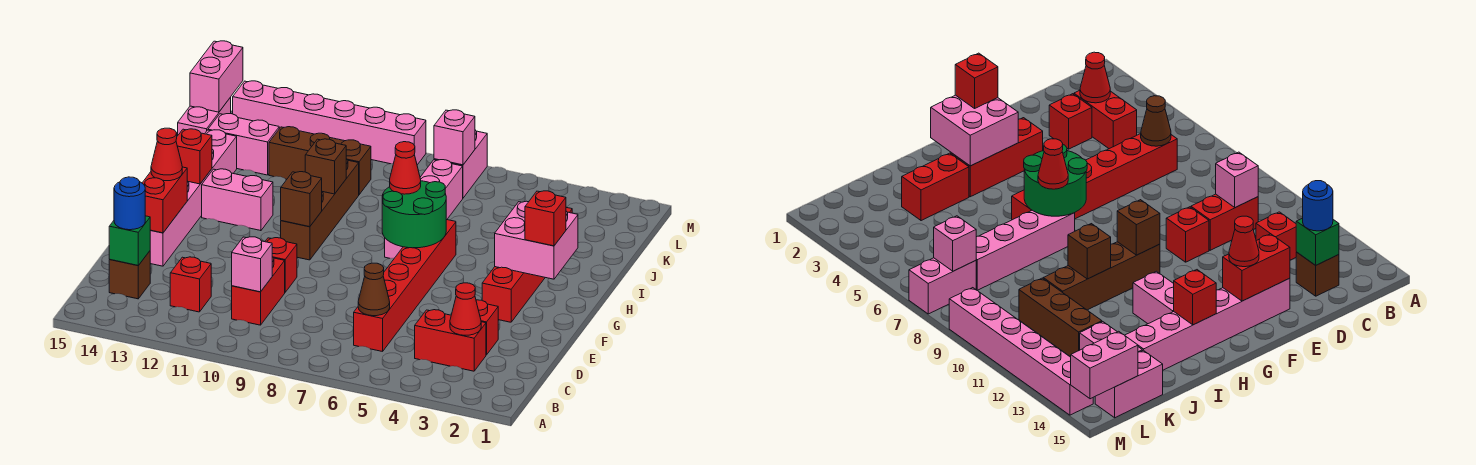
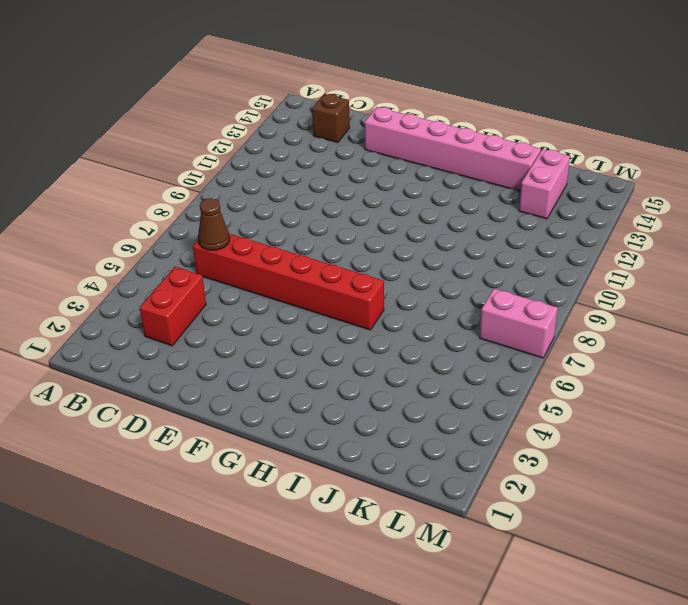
none -> red 1x2 brick [232,257,285,325]
none -> red 1x1 brick [170,257,211,312]
none -> red 1x1 brick [476,300,498,355]
none -> red 1x1 brick [265,238,297,292]

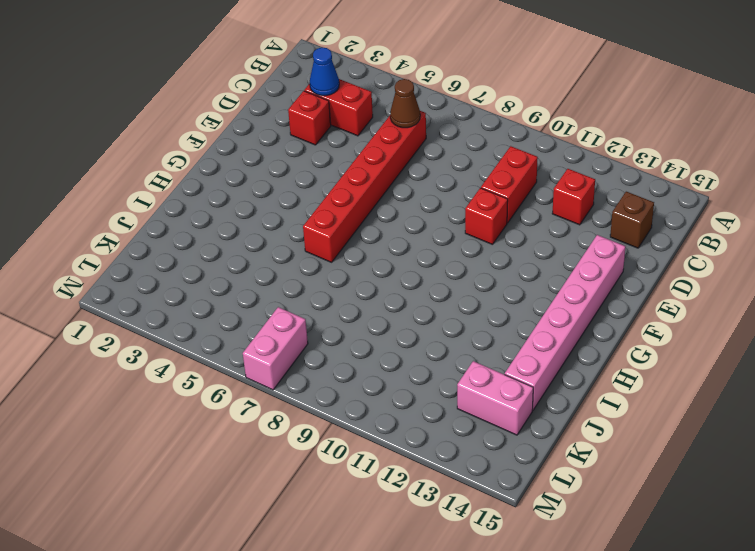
blue 1x1 cone [310,47,339,96] -> red 1x1 cone [450,283,481,335]
none -> red 1x3 brick [482,267,545,322]
none -> brown 1x4 brick [281,159,359,260]
none -> pink 1x4 brick [385,160,463,258]
none -> pink 1x2 brick [202,169,273,231]

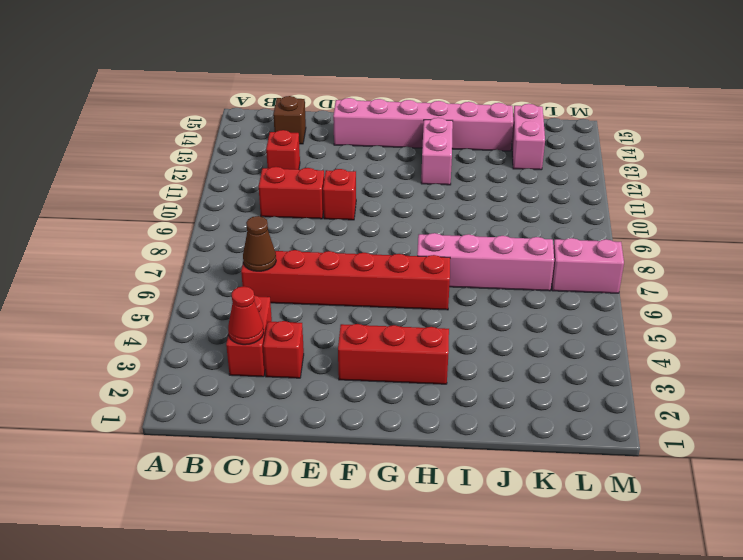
none -> brown 1x4 brick [281,159,359,260]
none -> red 1x2 brick [902,153,969,221]
none -> brown 1x3 brick [269,127,371,194]
none -> pink 1x2 brick [178,97,231,135]

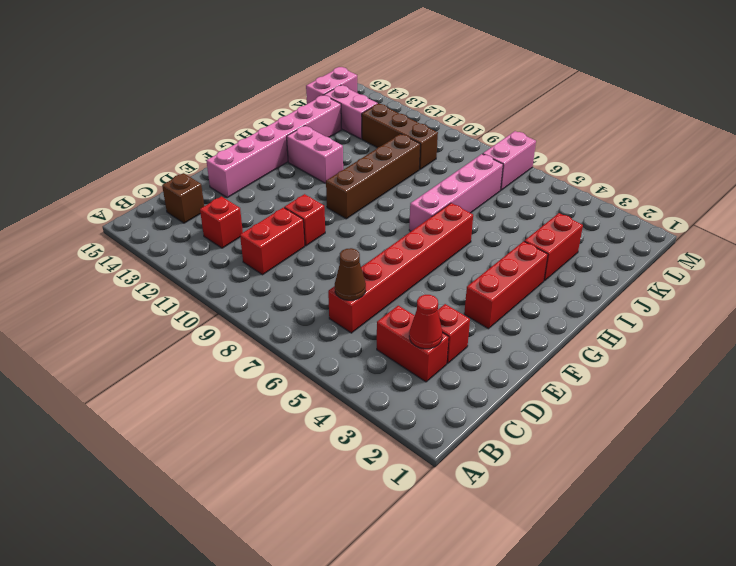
none -> pink 1x6 brick [233,81,426,165]
none -> pink 1x1 brick [232,237,272,292]
none -> green 1x1 brick [109,216,151,265]
none -> red 1x2 brick [142,167,188,233]

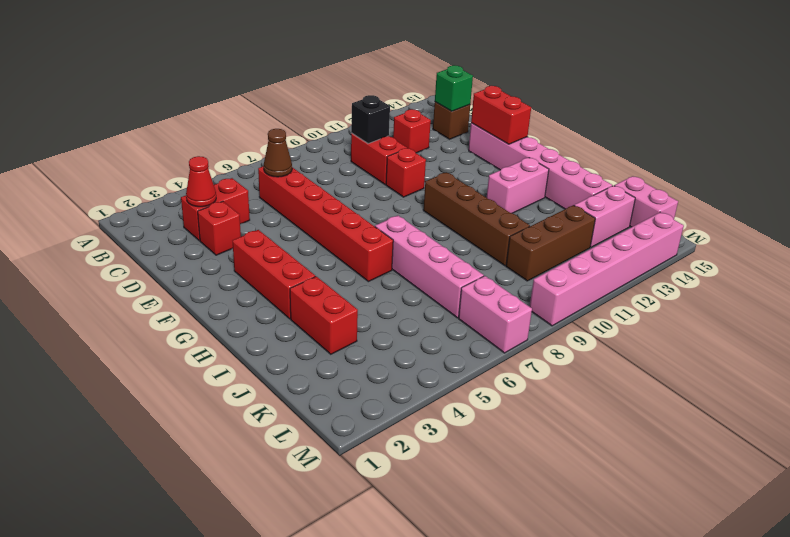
black 1x1 brick [351,95,390,144] -> pink 1x1 brick [232,237,272,292]
none -> pink 2x2 brick [495,201,578,279]
none -> green 2x2 round brick [382,181,446,248]
none -> brown 1x1 brick [281,172,322,227]
none -> red 1x1 brick [176,129,212,184]

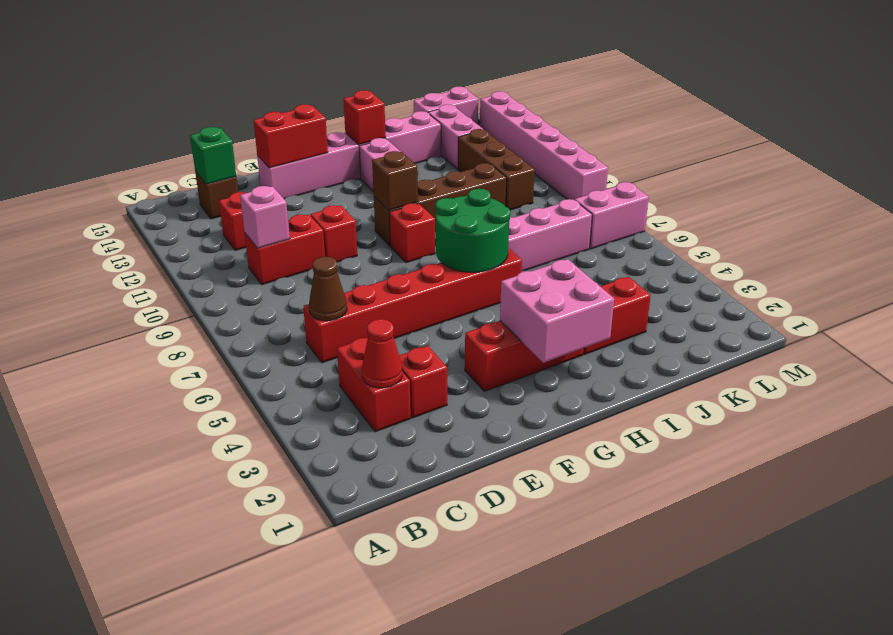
red 1x1 brick [389,203,435,263] -> red 1x1 brick moved to [525,191,566,246]
none -> brown 1x1 brick [305,139,346,194]
none -> pink 1x1 brick [434,110,475,165]
none -> pink 1x2 brick [190,41,243,112]
none -> blue 1x1 round brick [114,177,145,230]

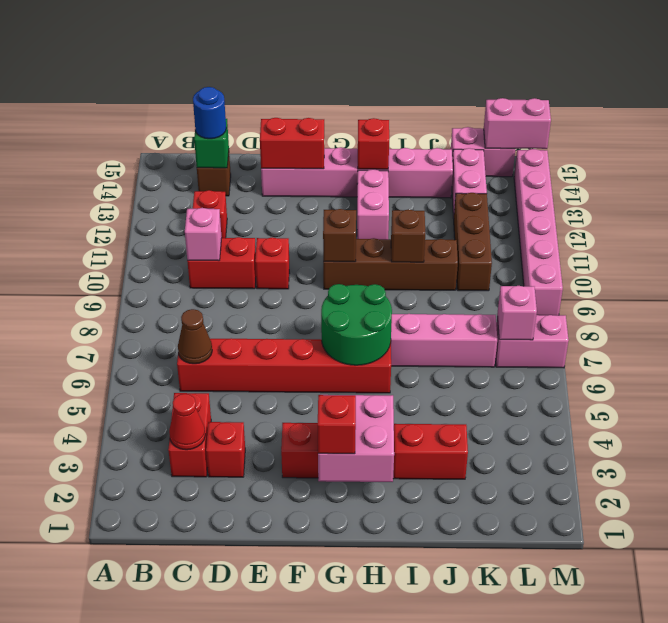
none -> red 1x1 cone [151,128,182,181]
none -> red 1x1 cone [390,142,421,194]

